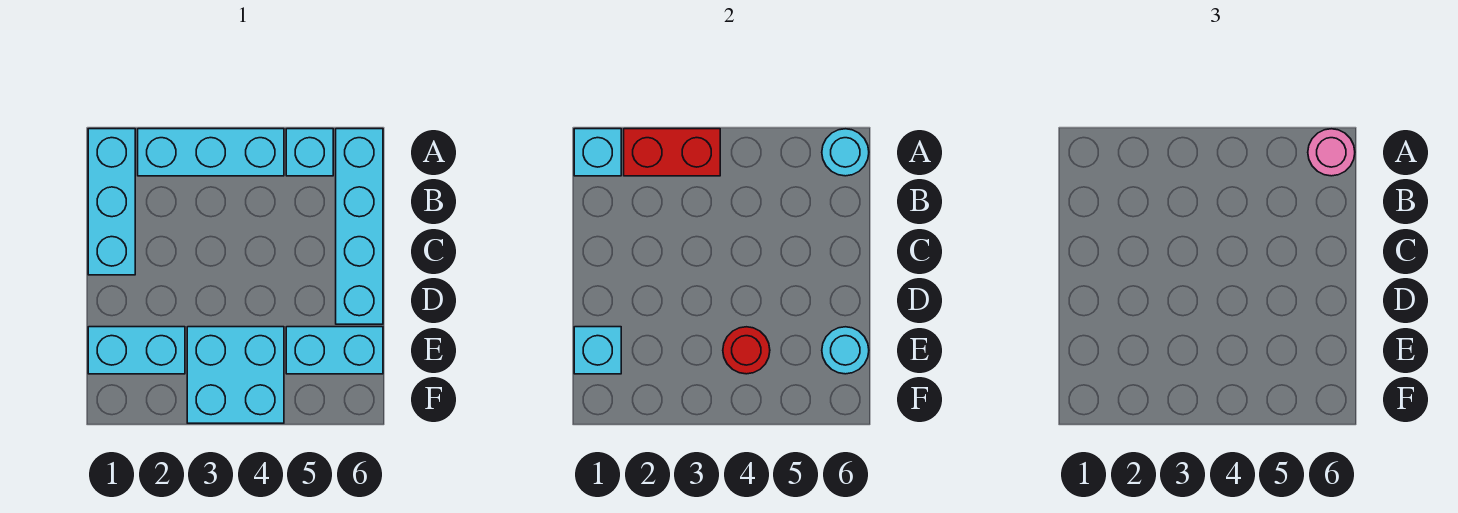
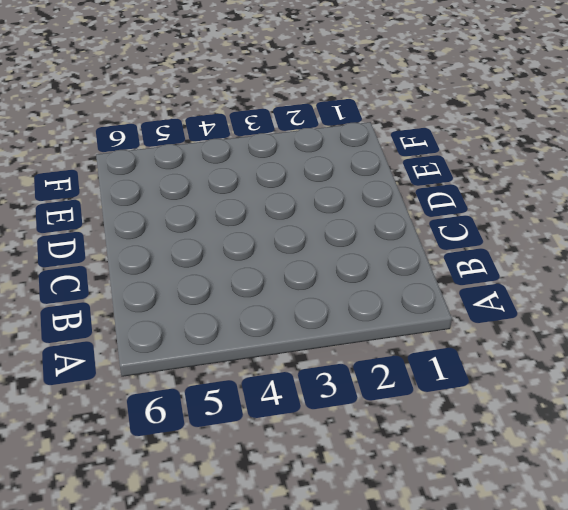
none -> cyan 1x3 brick [88,129,135,275]
none -> cyan 1x3 brick [138,129,284,176]
none -> cyan 1x1 brick [286,129,333,176]

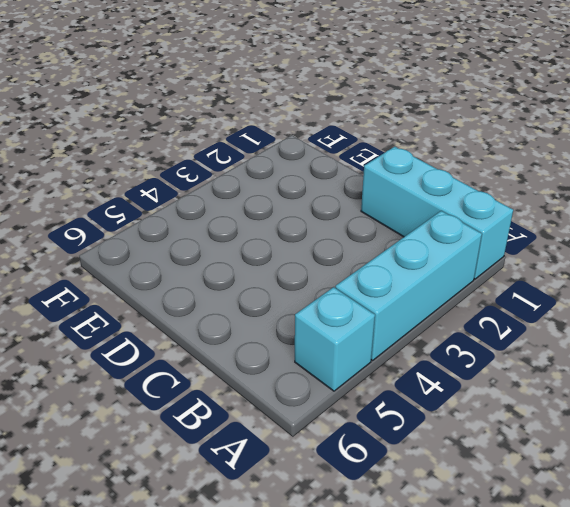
none -> cyan 1x4 brick [336,129,383,324]
none -> cyan 1x2 brick [88,327,185,374]
none -> cyan 2x2 brick [187,327,284,423]

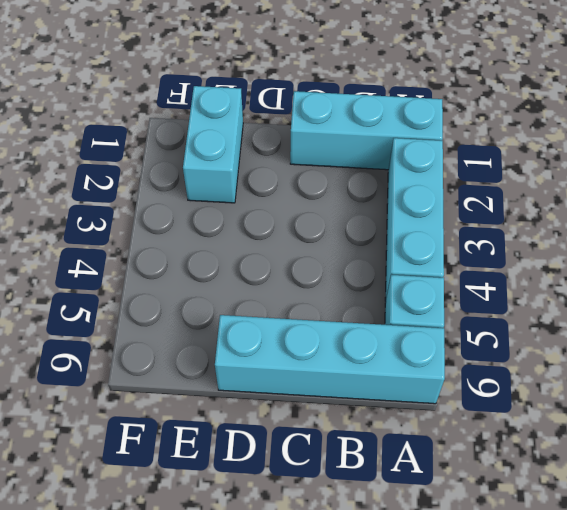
none -> cyan 2x2 brick [187,327,284,423]
none -> cyan 1x2 brick [286,327,383,374]
none -> cyan 1x1 brick [574,129,621,176]

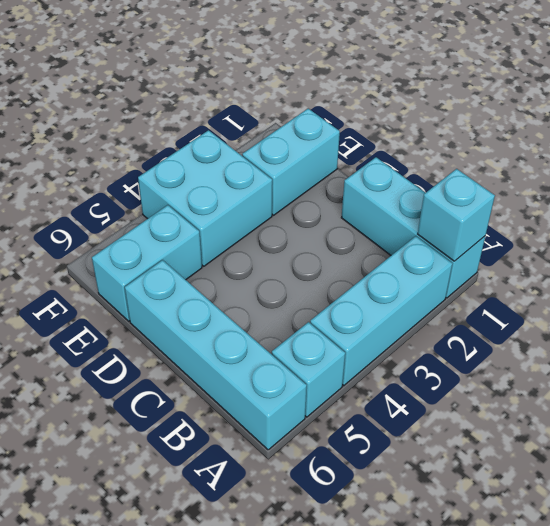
none -> red 1x2 brick [624,129,720,176]
none -> cyan 1x1 round brick [822,129,869,176]
none -> cyan 1x1 brick [574,327,621,374]

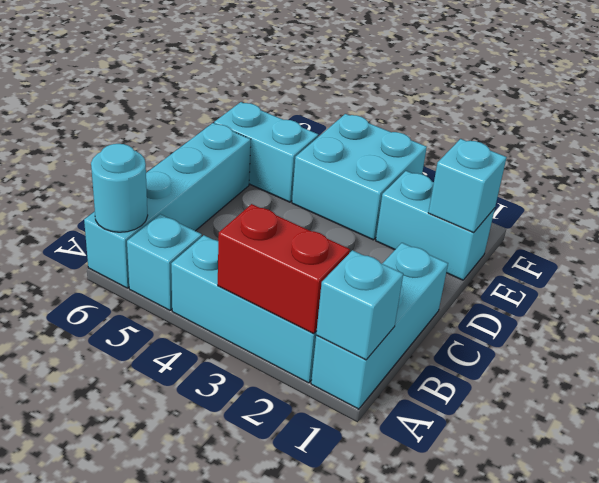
none -> red 1x1 round brick [723,327,770,374]
none -> cyan 1x1 round brick [822,327,869,374]
none -> pink 1x1 round brick [1308,129,1355,176]

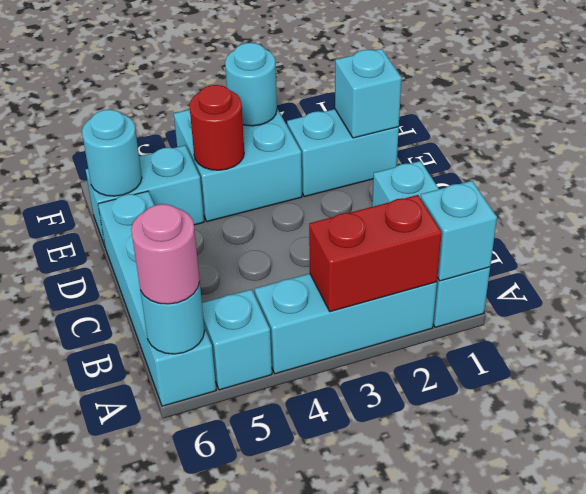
cyan 1x1 round brick [225,43,277,126] -> none

